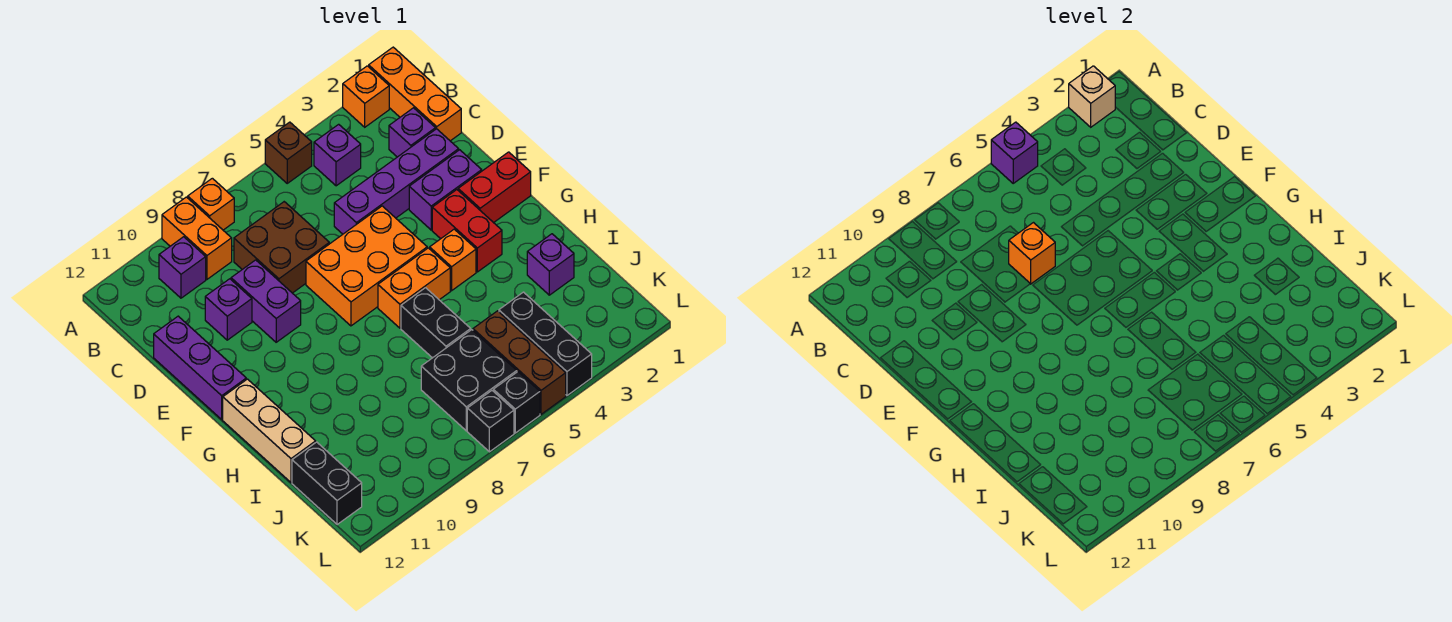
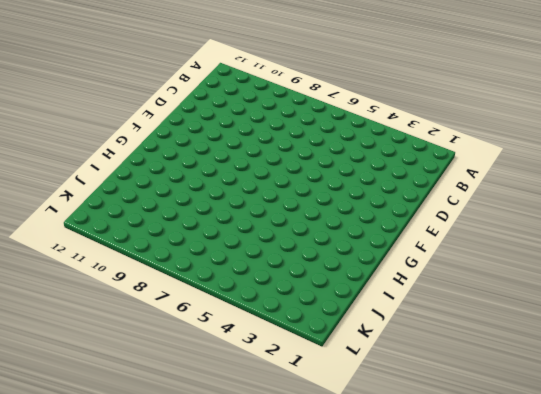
none -> orange 1x3 brick [369,47,461,141]
none -> orange 1x1 brick [343,66,389,127]
none -> brown 1x1 brick [265,122,312,183]
none -> orange 1x1 brick [188,178,234,230]

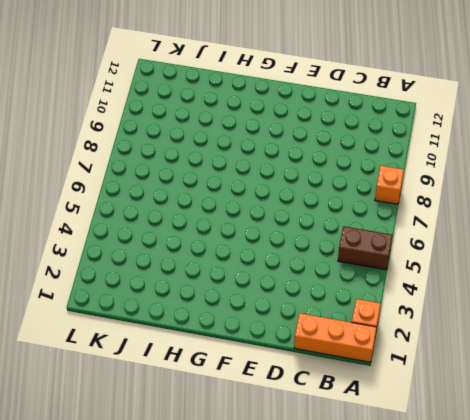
brown 1x2 brick [338,226,393,270] -> brown 1x1 brick [265,122,312,183]
none -> orange 1x2 brick [162,197,232,279]
none -> purple 1x1 brick [314,124,361,186]
none -> purple 1x1 brick [159,237,206,298]
none -> purple 1x1 brick [389,108,436,157]

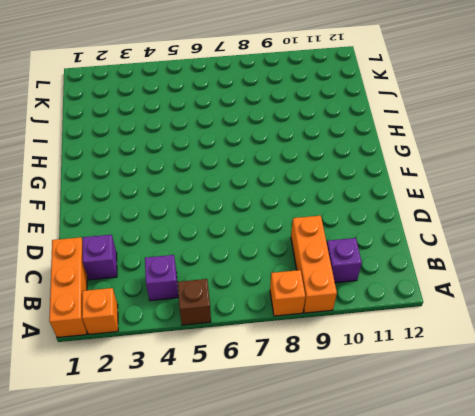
orange 1x3 brick [291,216,337,313] -> orange 1x2 brick [162,197,232,279]
none -> brown 2x2 brick [234,202,329,293]
none -> purple 1x4 brick [334,129,459,234]
none -> purple 1x2 brick [231,260,301,342]
none -> purple 1x1 brick [205,279,252,340]

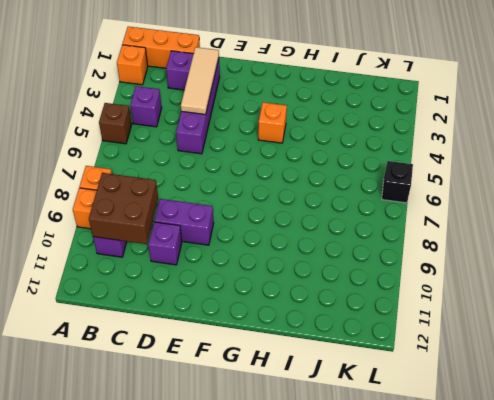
brown 2x2 brick [89,173,158,244] -> brown 2x2 brick moved to [234,202,329,293]
tan 1x3 tile [181,47,219,115] -> none
none -> purple 1x3 brick [154,316,246,419]
none -> purple 1x2 brick [409,150,482,230]
none -> orange 2x3 brick [306,206,427,326]
none -> red 1x2 brick [458,152,531,223]

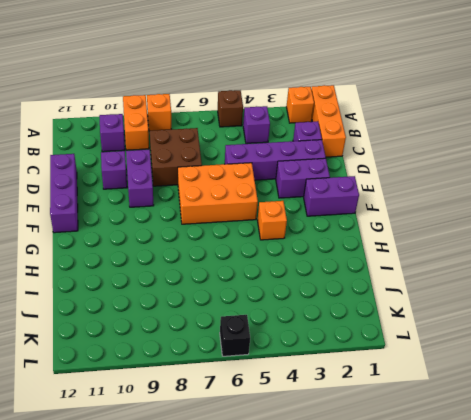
purple 1x2 brick [304,176,359,216] -> red 1x2 brick [458,152,531,223]
none -> red 1x2 brick [432,190,502,272]
none -> orange 1x2 brick [378,248,450,328]
none -> tan 1x3 brick [223,379,316,482]
none -> black 1x2 brick [401,288,471,358]

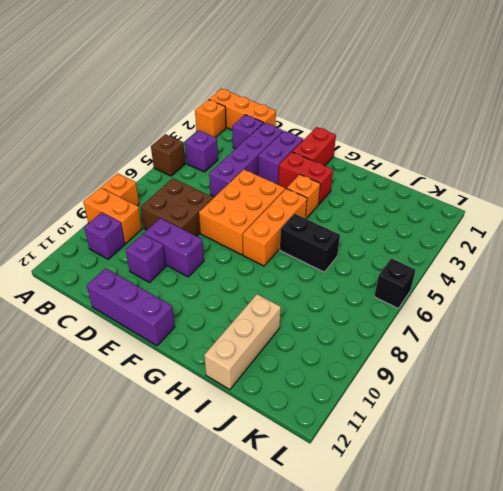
orange 1x3 brick [243,188,307,266] -> orange 1x2 brick [378,248,450,328]
tan 1x3 brick [204,294,281,390] -> tan 1x3 brick turned to [223,379,316,482]
none -> purple 1x1 brick [527,234,574,295]
none -> black 1x3 brick [499,292,592,395]
none -> brown 1x3 brick [473,311,566,414]
none -> black 2x2 brick [421,330,517,431]

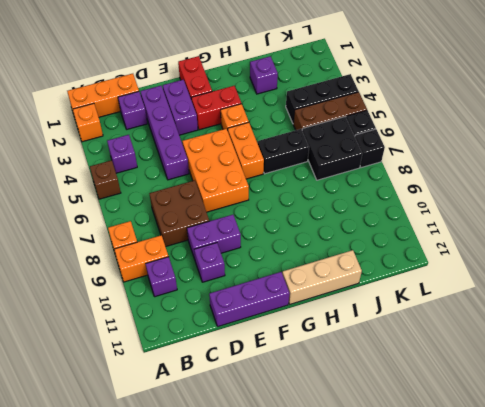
none -> black 1x2 brick [292,442,362,525]
none -> tan 1x1 brick [1069,66,1115,127]
none -> purple 1x1 brick [991,122,1038,183]
none -> orange 1x1 brick [1009,223,1055,284]

